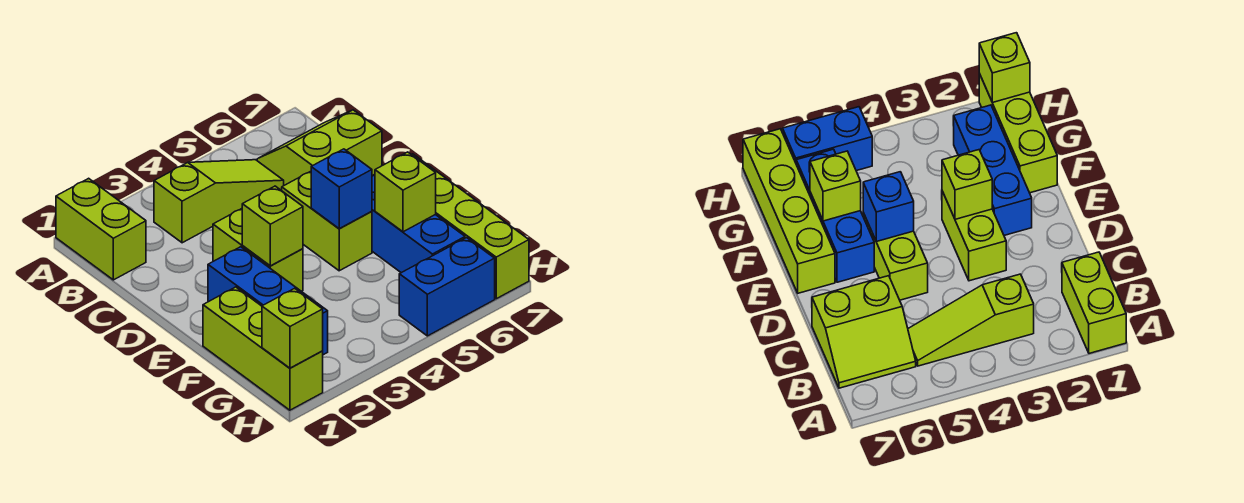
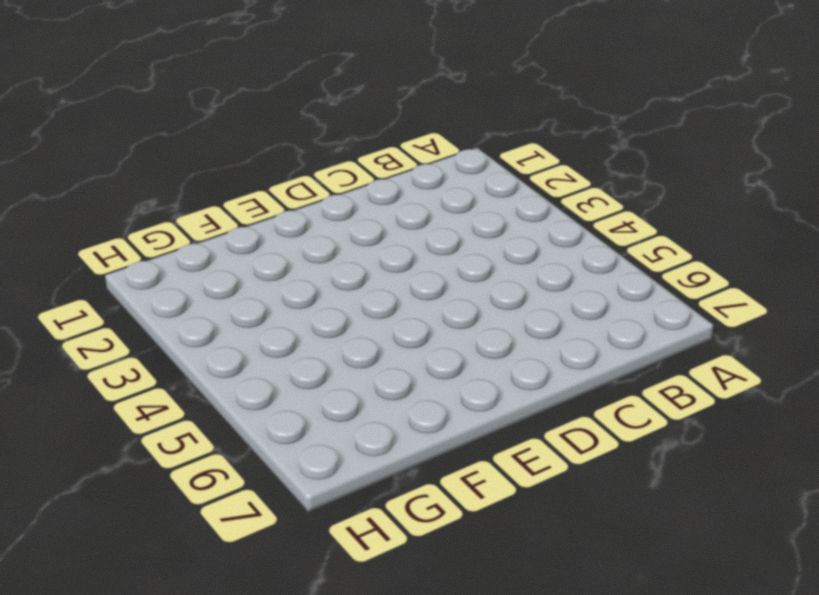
none -> lime 1x2 brick [56,178,146,280]
none -> lime 1x3 slope [154,160,284,243]
none -> lime 2x2 slope [257,110,382,185]

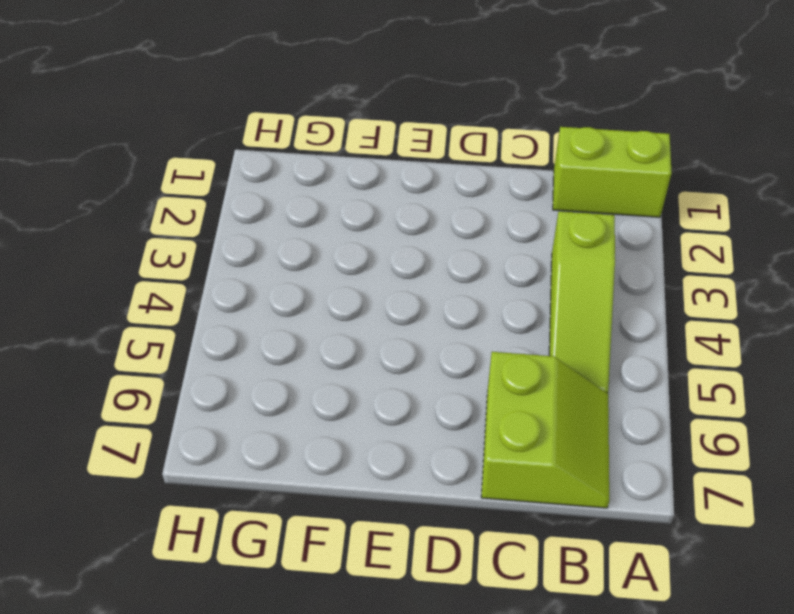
none -> lime 1x2 brick [213,209,303,291]
none -> lime 1x2 brick [282,171,372,271]
none -> blue 1x3 brick [208,247,328,355]

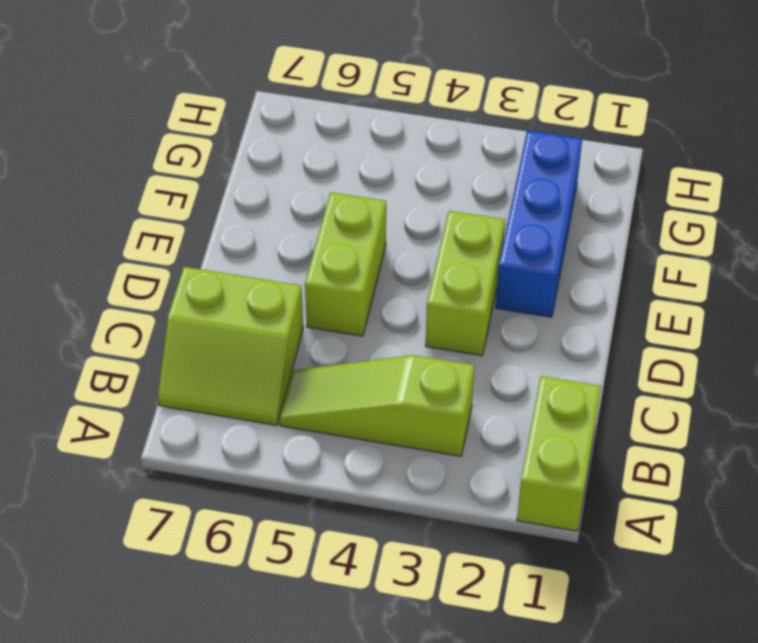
none -> blue 1x3 brick [372,174,465,273]
none -> lime 1x4 brick [411,154,529,299]
none -> lime 1x3 brick [203,287,323,410]

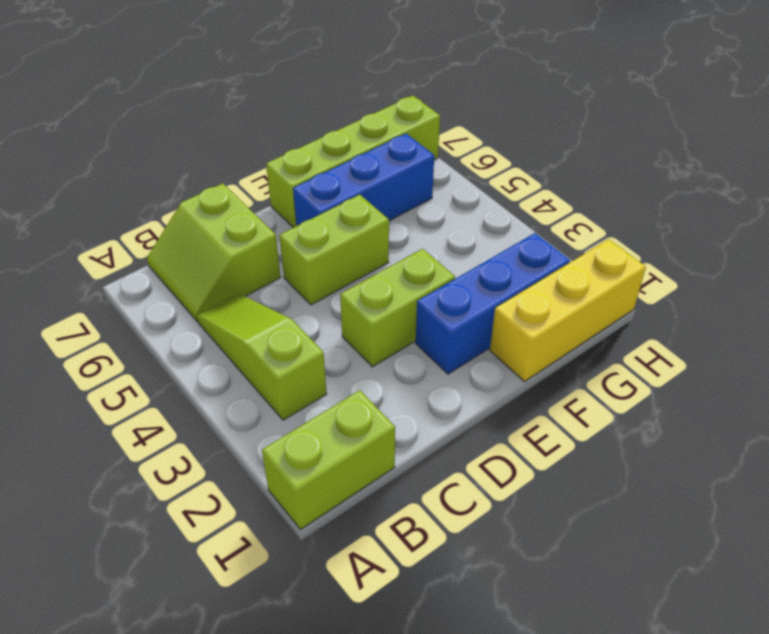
yellow 1x3 brick [490,239,646,381] -> lime 1x3 brick [203,287,323,410]
none -> blue 1x2 brick [399,238,495,336]
none -> lime 1x1 brick [242,186,303,266]
none -> blue 1x1 brick [311,149,372,229]

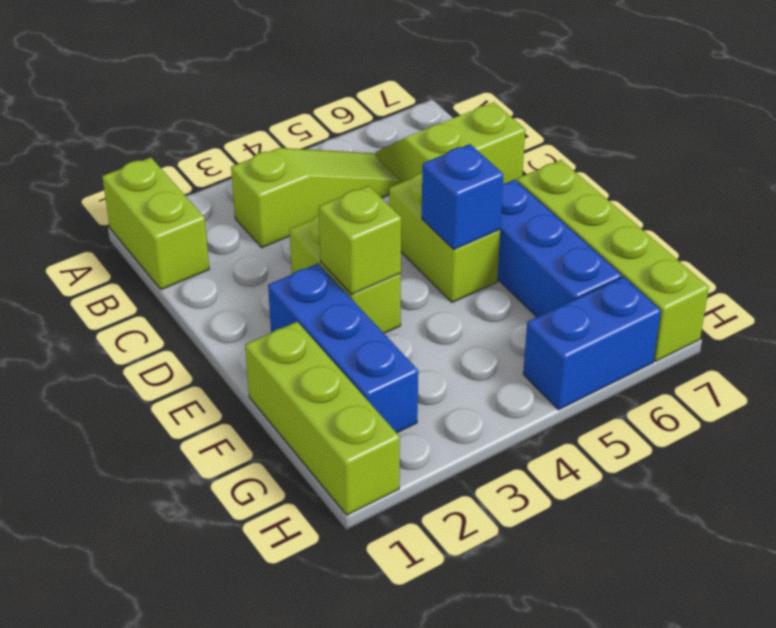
none -> lime 1x1 brick [375,152,436,232]
none -> lime 1x1 brick [262,288,323,368]

